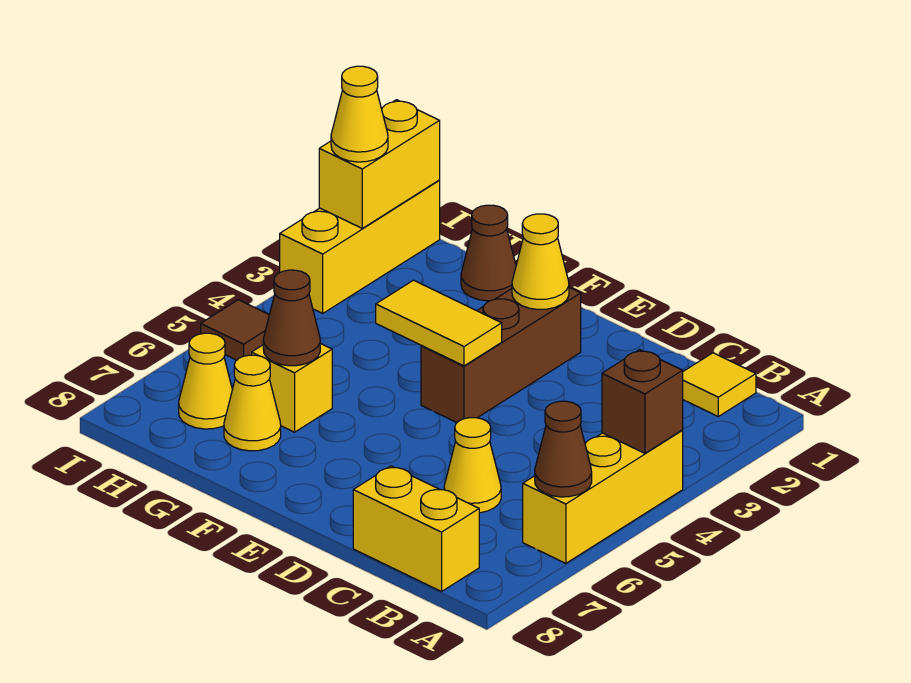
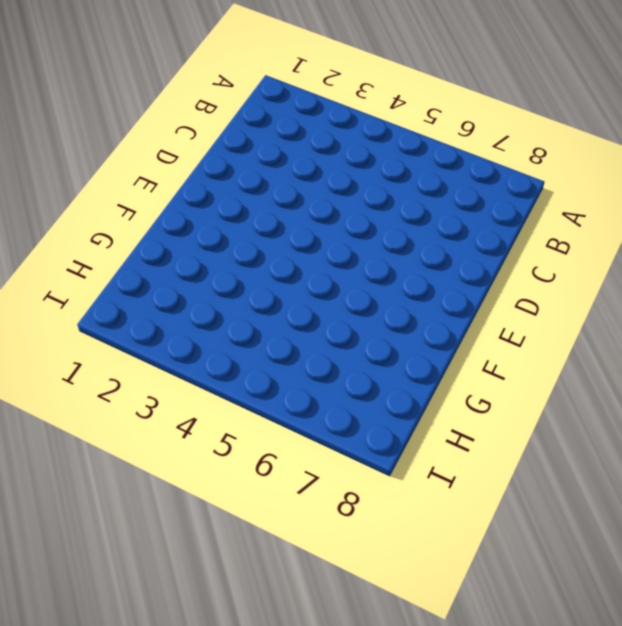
none -> yellow 1x3 brick [523,430,683,563]
none -> yellow 1x1 tile [683,353,756,416]
none -> yellow 1x2 brick [353,466,479,592]

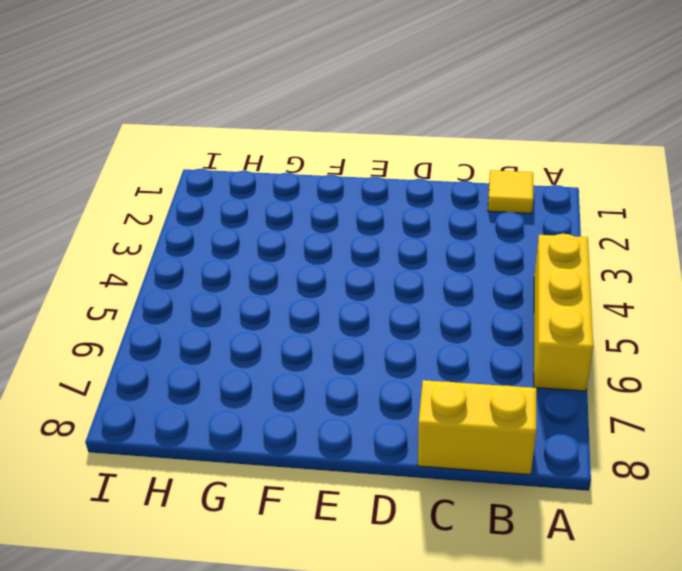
none -> yellow 1x1 cone [444,418,501,513]
none -> brown 1x3 brick [421,287,581,422]
none -> brown 1x1 cone [461,205,516,301]

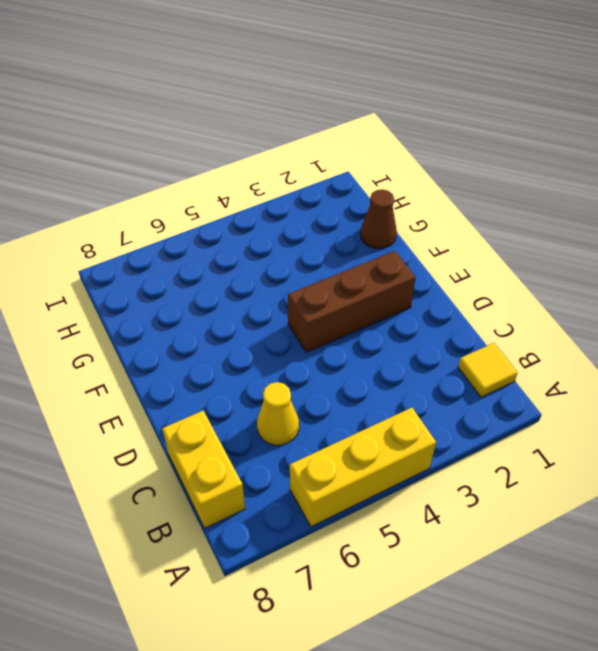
none -> yellow 1x1 brick [252,343,332,432]
none -> yellow 1x1 cone [224,355,281,451]
none -> yellow 1x1 cone [179,333,232,429]

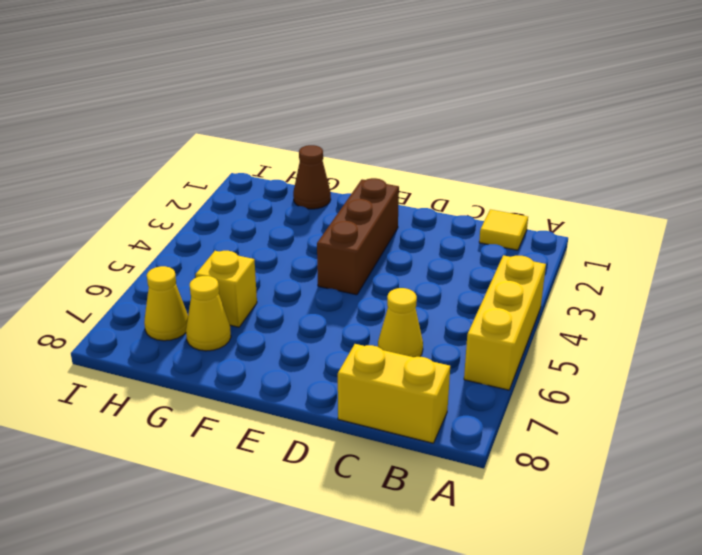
none -> yellow 1x3 brick [280,180,440,313]
none -> brown 1x1 tile [201,300,269,360]
none -> brown 1x1 brick [602,350,683,453]

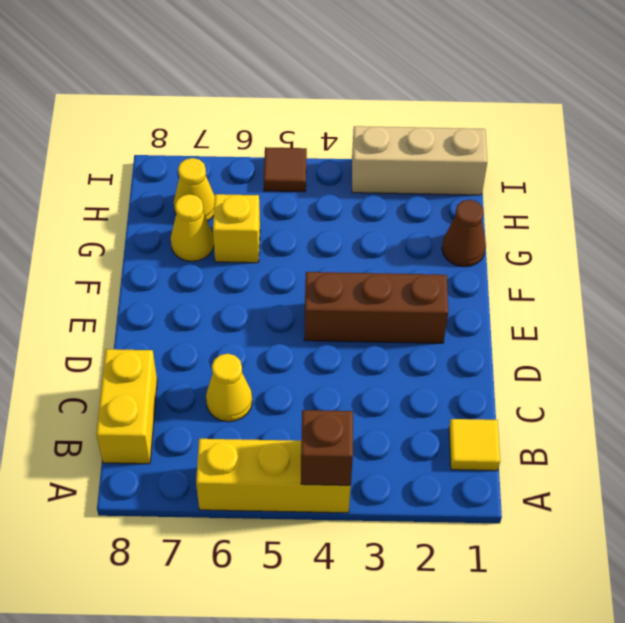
tan 1x3 brick [352,126,487,195] -> yellow 1x3 brick [280,180,440,313]
none -> brown 1x1 cone [535,401,592,497]
none -> yellow 1x1 cone [512,214,569,309]
none -> yellow 1x2 tile [376,280,502,366]

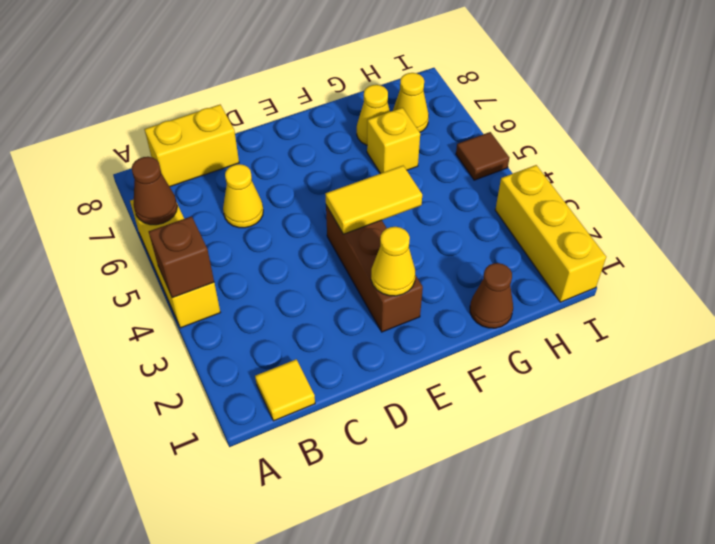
none -> brown 1x1 cone [263,270,320,366]
none -> yellow 1x2 brick [319,100,440,228]
none -> yellow 1x1 cone [331,66,388,162]

